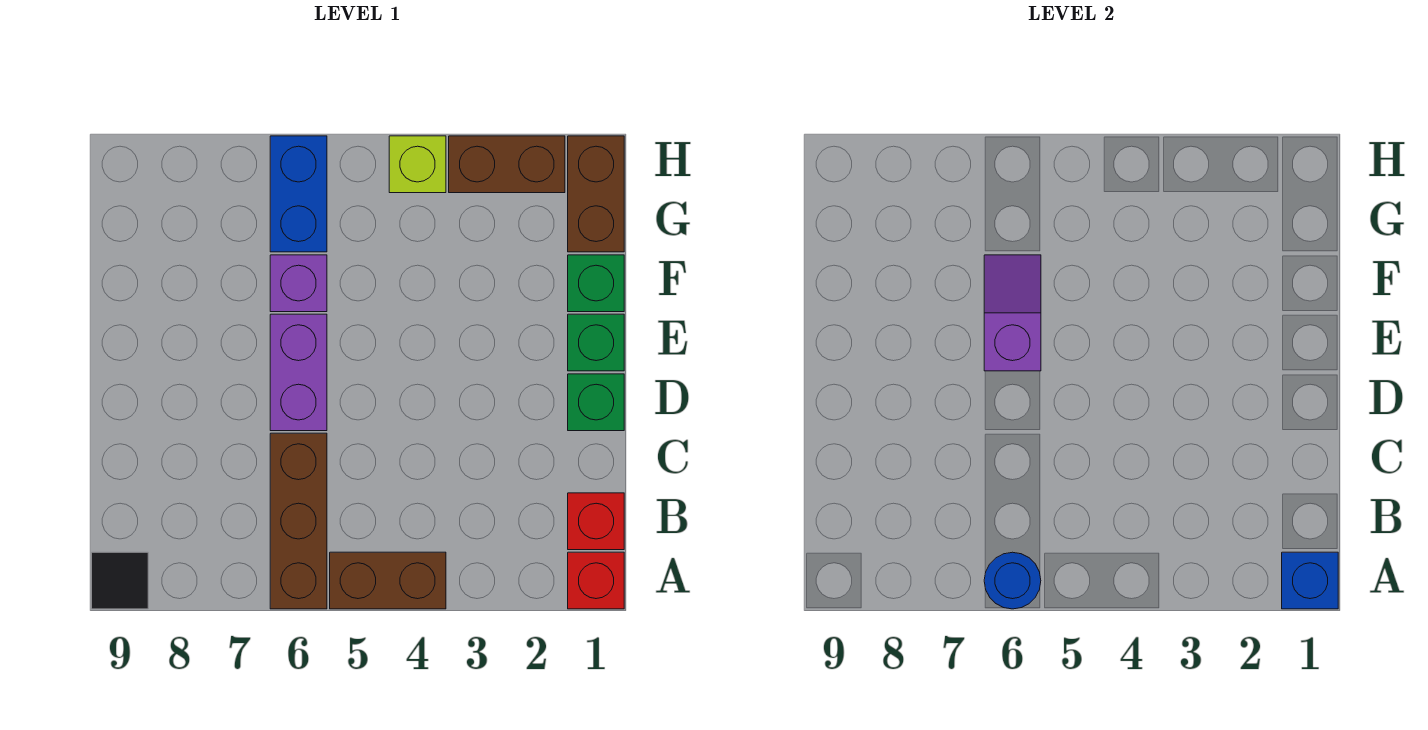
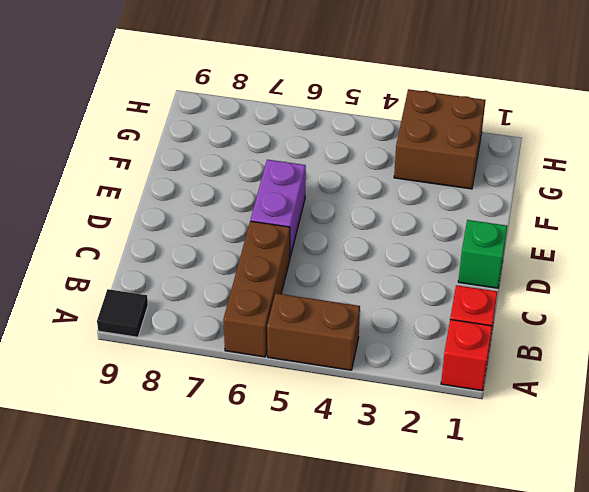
brown 2x2 brick [394,89,485,189] -> brown 1x2 brick [449,136,565,193]
none -> green 1x1 brick [568,314,624,371]
none -> green 1x1 brick [568,255,624,312]
none -> purple 1x1 brick [270,255,327,312]

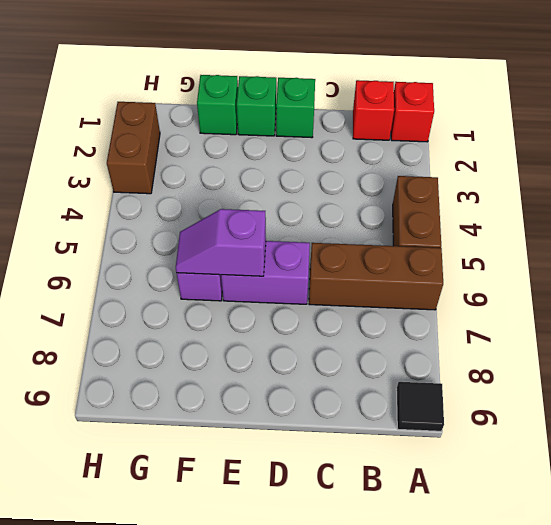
none -> brown 1x2 brick [568,136,624,252]
none -> blue 1x2 brick [270,136,327,252]
none -> lime 1x1 brick [389,136,446,193]

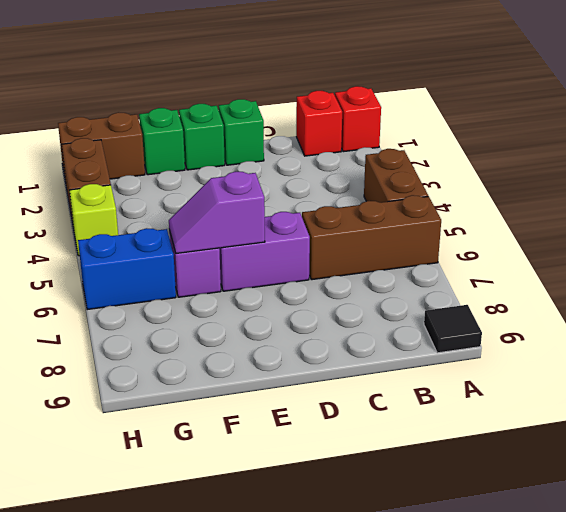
none -> blue 1x1 brick [1282,552,1338,609]
none -> blue 1x1 round brick [984,552,1041,609]

